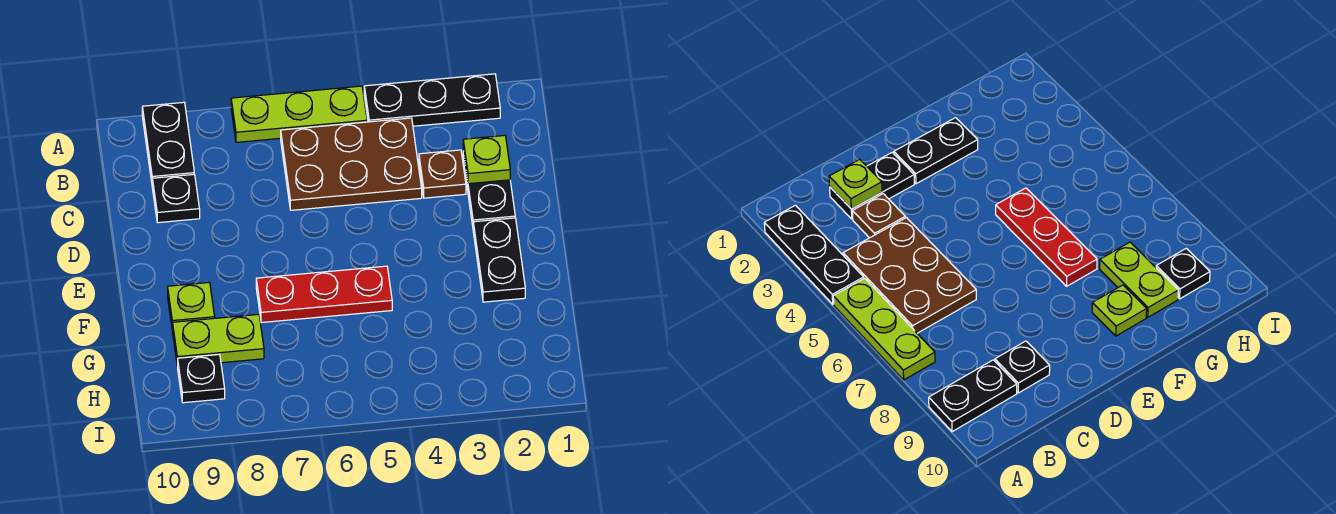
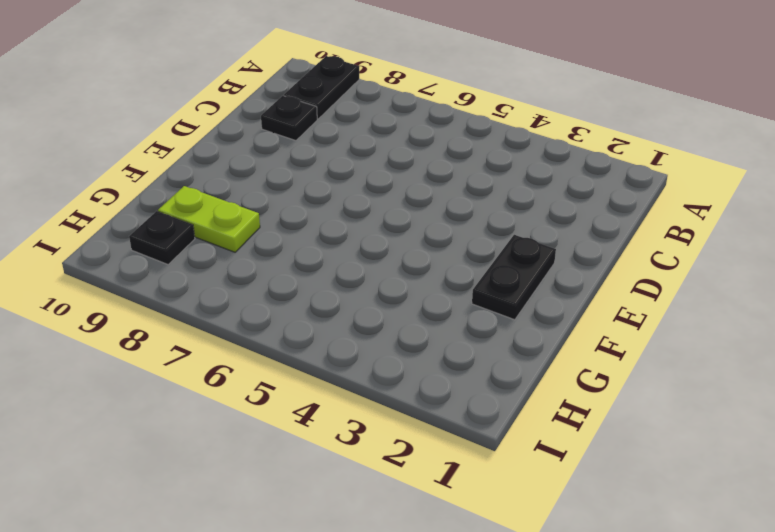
none -> black 1x3 plate [364,74,500,126]
none -> lime 1x3 plate [231,86,367,142]
none -> brown 2x3 plate [281,118,422,210]

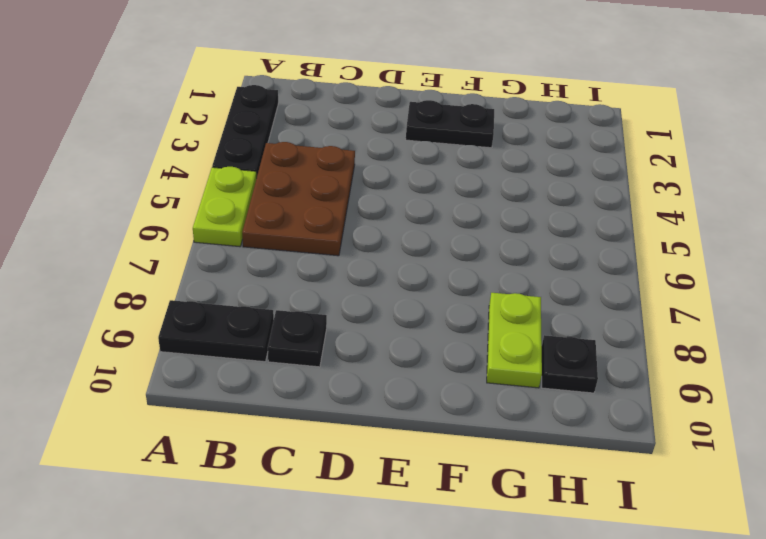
lime 1x2 plate [193,167,257,247] -> lime 1x3 plate [231,86,367,142]
none -> black 1x2 plate [463,151,515,226]
none -> brown 1x1 plate [419,150,466,198]
none -> red 1x3 plate [256,266,392,323]

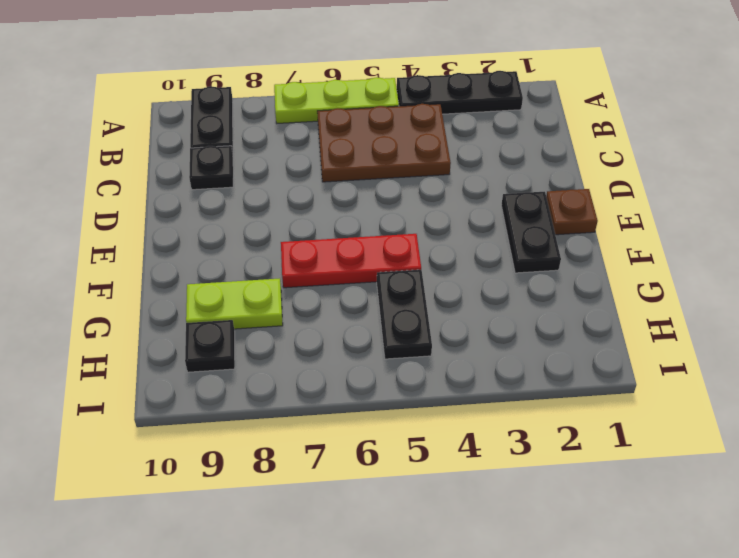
brown 1x1 plate [546,189,598,235] -> brown 1x1 plate moved to [419,150,466,198]
black 1x2 plate [377,270,432,359] -> black 1x2 plate moved to [463,151,515,226]
none -> lime 1x1 plate [168,282,215,330]
none -> lime 1x1 plate [463,135,510,184]

